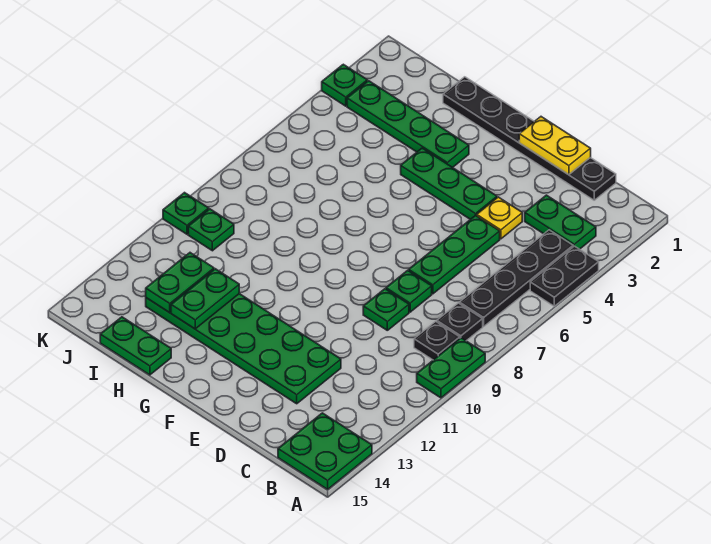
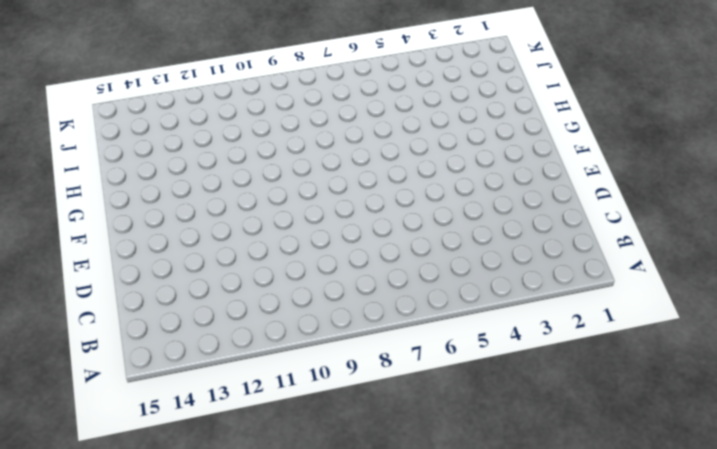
none -> black 1x2 plate [530,246,599,306]
none -> green 1x2 plate [417,338,485,398]
none -> green 2x2 plate [278,413,372,489]

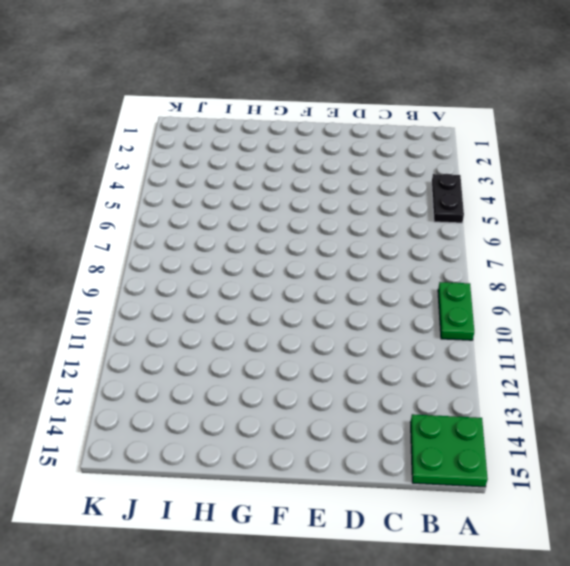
none -> green 1x2 plate [525,195,596,249]
none -> black 1x4 plate [459,230,573,327]
none -> black 1x1 plate [437,303,483,341]

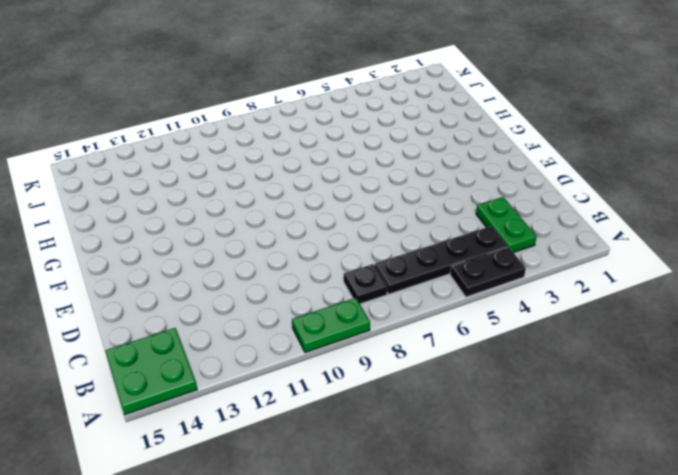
none -> black 1x1 plate [414,321,460,360]
none -> black 1x6 plate [443,77,616,200]
none -> yellow 1x1 plate [477,197,522,239]

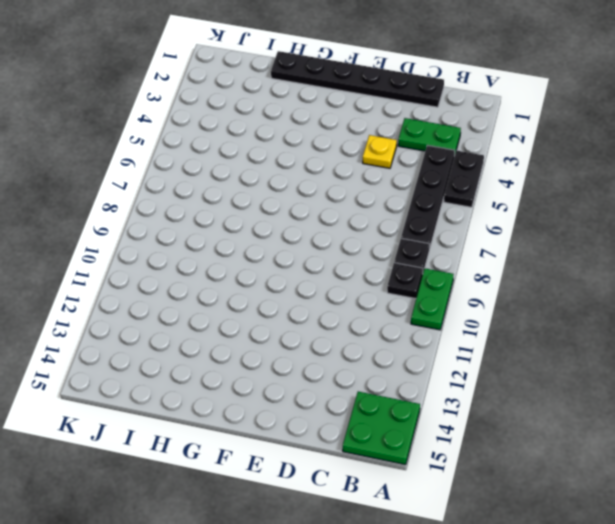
none -> green 1x3 plate [409,215,500,294]
none -> green 1x1 plate [386,270,432,312]
none -> green 1x1 plate [363,289,409,330]

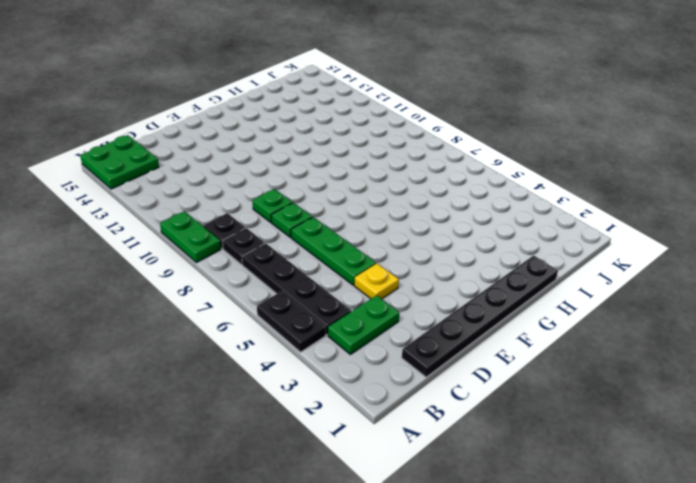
none -> green 2x6 plate [146,294,341,404]
none -> green 1x3 plate [401,148,497,219]
none -> green 1x4 plate [347,81,469,168]

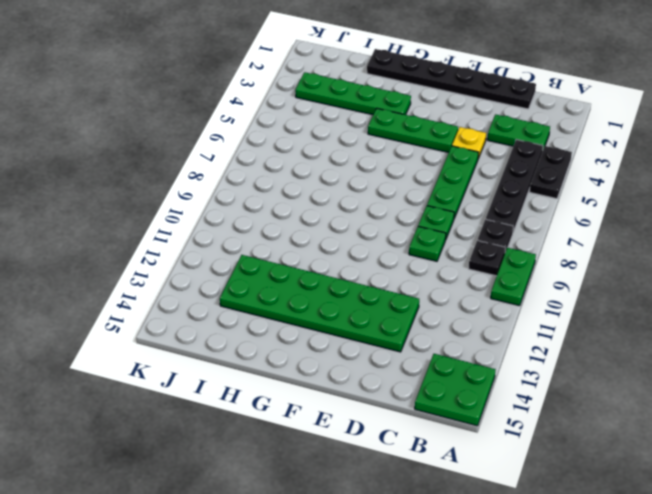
none -> green 1x2 plate [100,317,171,375]
none -> green 1x1 plate [188,209,234,251]
none -> green 1x1 plate [322,64,367,106]

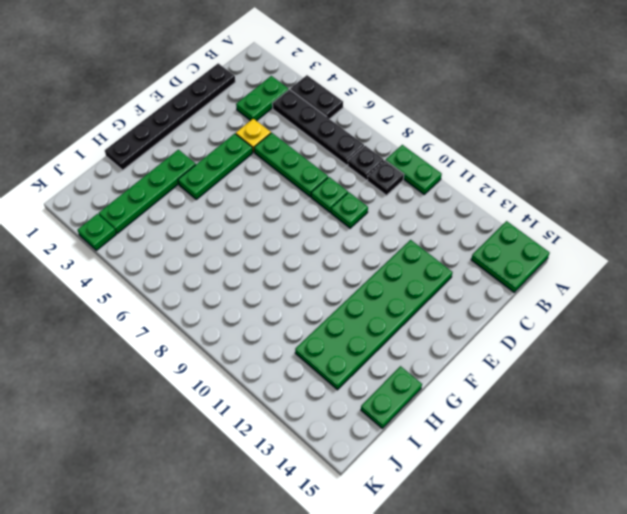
none -> green 1x1 plate [188,209,234,251]
none -> green 1x1 plate [163,193,209,234]
none -> yellow 1x2 plate [519,117,591,175]

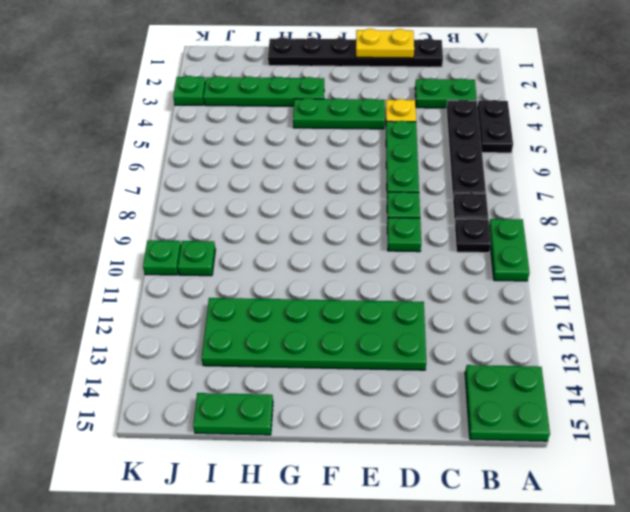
none -> green 1x2 plate [171,269,239,329]
none -> green 1x2 plate [146,253,214,313]

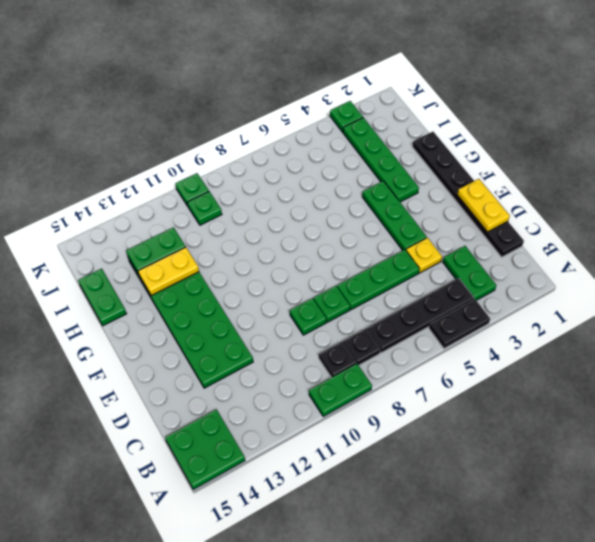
yellow 1x2 plate [138,247,199,296] -> green 1x2 plate [171,269,239,329]

